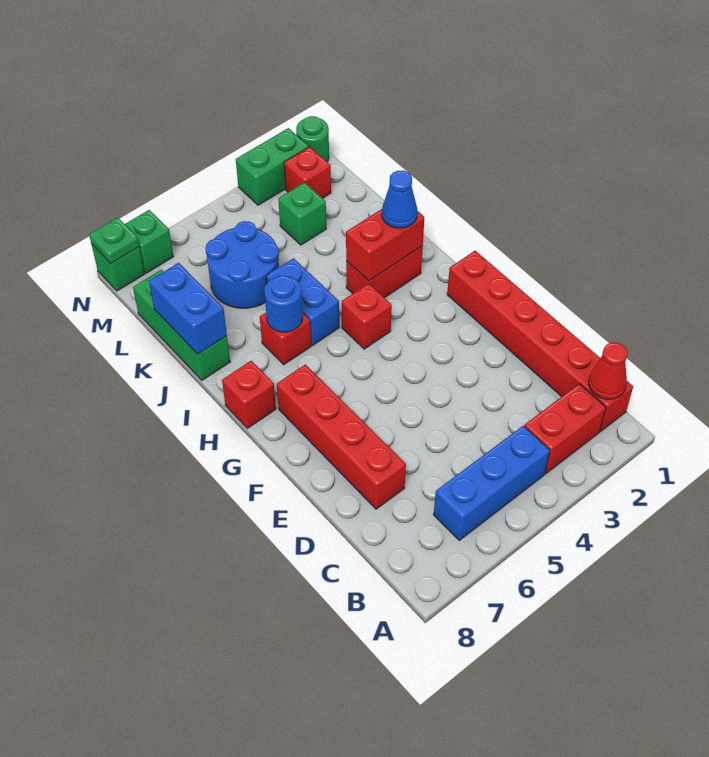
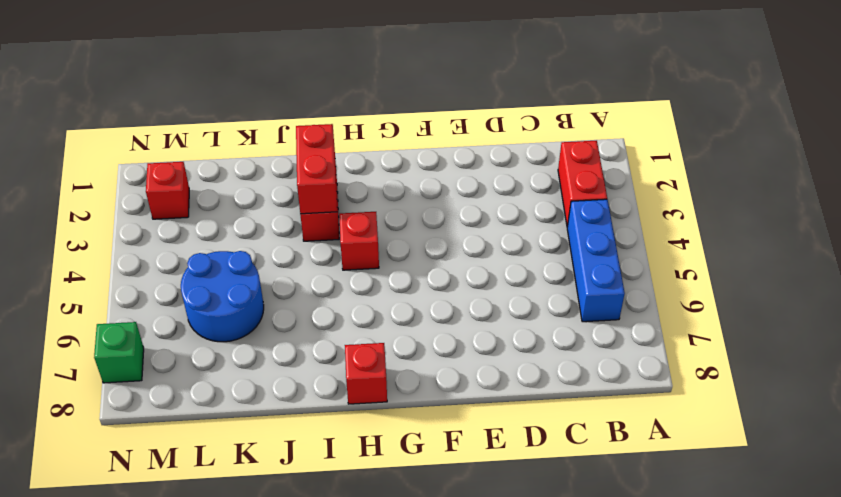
none -> red 1x6 brick [447,251,633,431]
none -> red 1x4 brick [277,364,406,509]
none -> blue 1x2 brick [266,258,339,345]

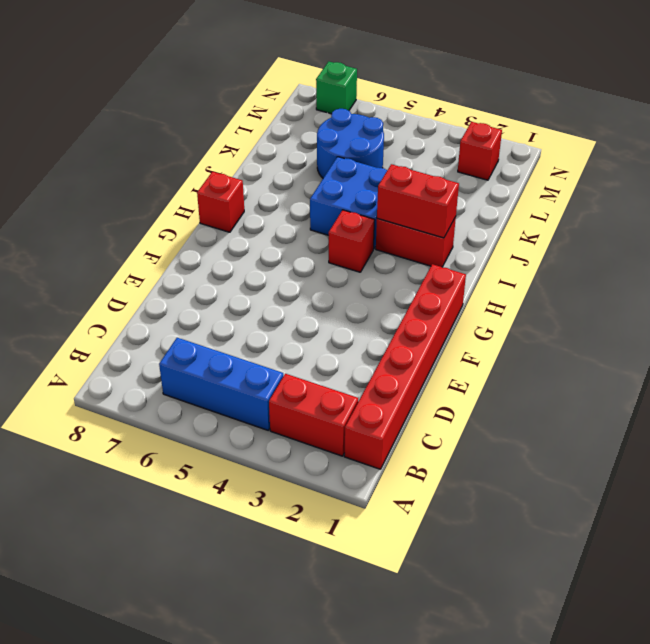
blue 2x2 brick [310,157,387,249] -> blue 1x2 brick [266,258,339,345]
none -> red 1x4 brick [277,364,406,509]
none -> red 1x1 brick [260,313,311,364]
none -> green 1x3 brick [133,270,230,380]

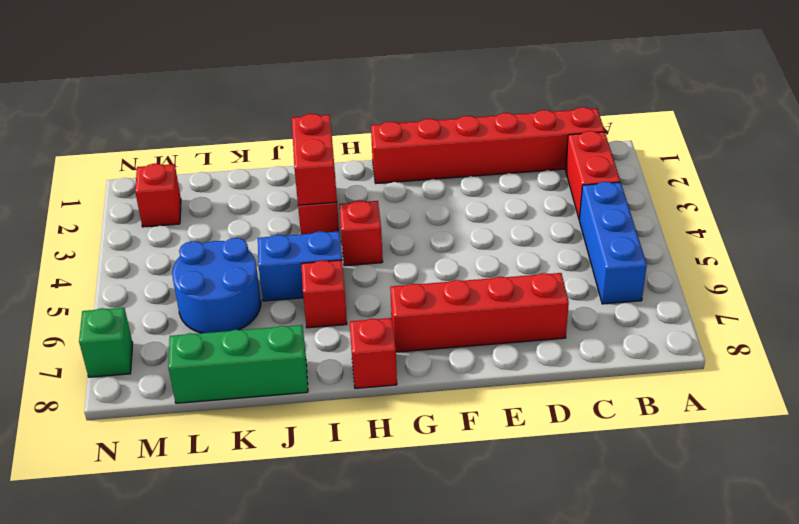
none -> green 1x1 brick [278,183,326,245]
none -> green 1x1 round brick [296,116,329,162]
none -> green 1x2 brick [236,128,309,205]

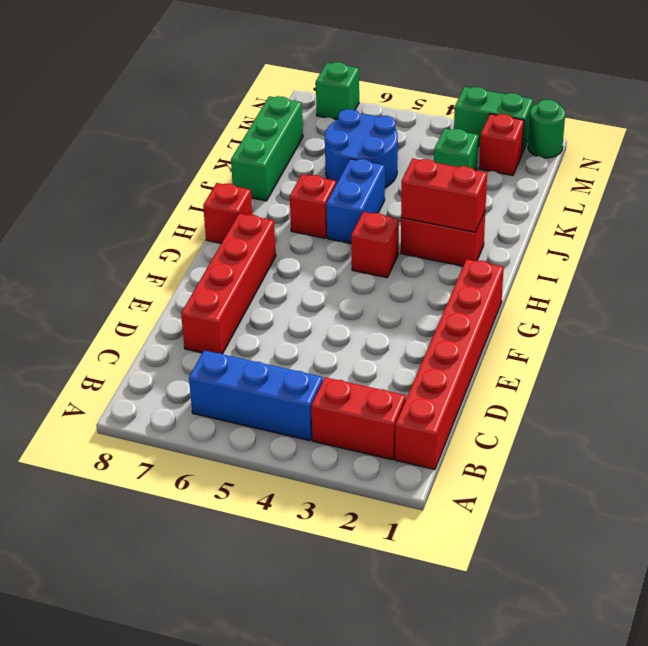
none -> green 1x1 brick [91,244,145,291]
none -> red 1x1 cone [589,342,627,399]
none -> blue 1x1 round brick [264,276,303,332]

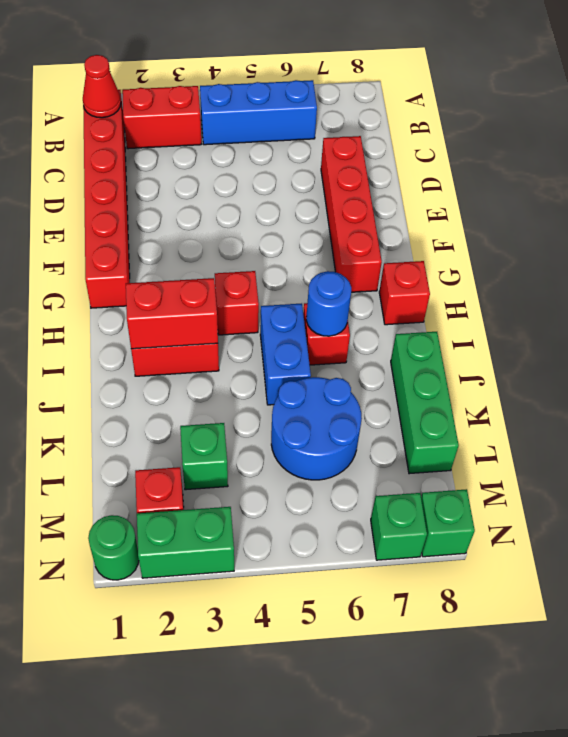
none -> blue 1x2 brick [149,263,227,354]
none -> green 1x1 plate [89,217,139,263]
none -> blue 1x1 cone [382,171,417,228]

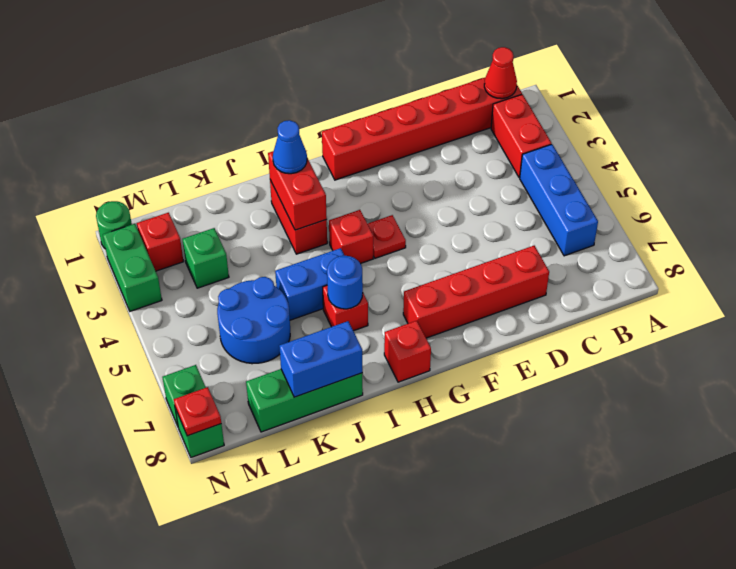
red 1x1 plate [368,215,406,258] -> none
red 1x1 plate [174,387,221,436] -> green 1x1 plate [89,217,139,263]

